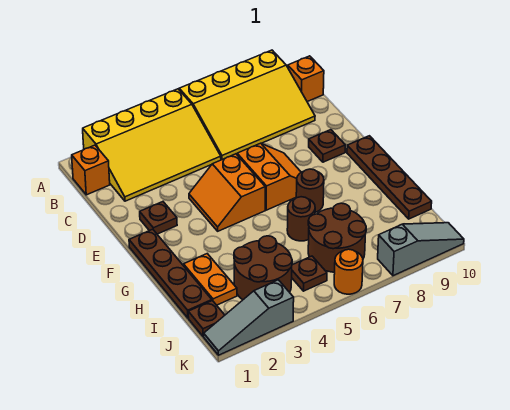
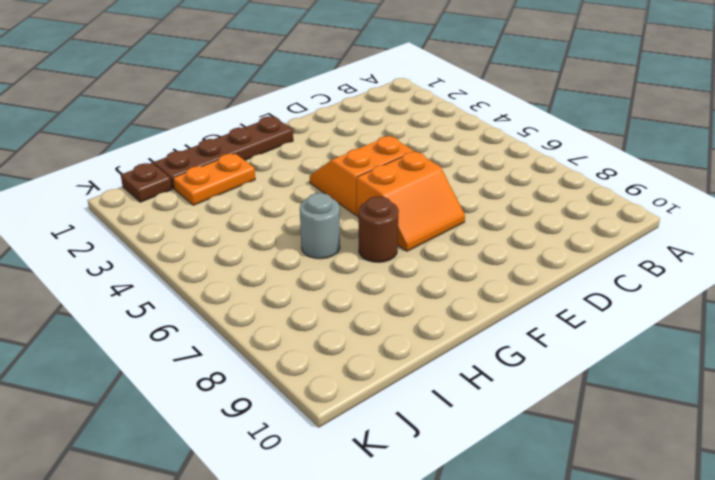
grey 1x1 round brick [300,193,340,259] -> brown 1x1 round brick [287,197,315,241]
none -> yellow 3x4 slope [83,89,221,201]
none -> yellow 3x4 slope [179,50,315,160]
none -> orange 1x1 brick [72,145,110,195]

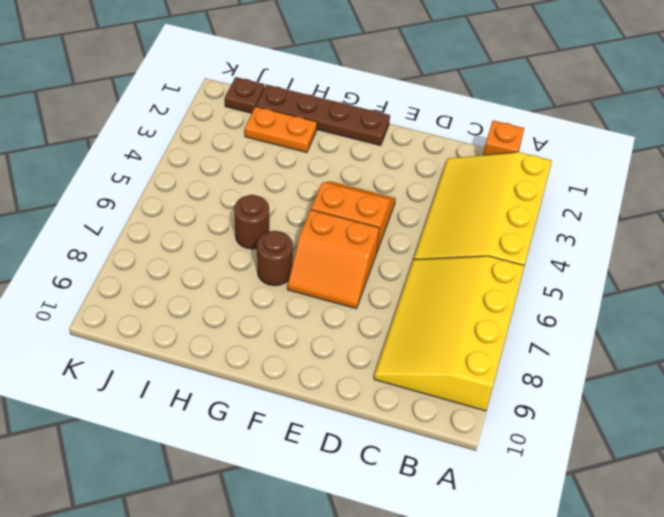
none -> orange 1x1 brick [288,56,324,102]
none -> brown 1x1 plate [140,202,177,234]
none -> brown 1x1 plate [309,130,345,162]

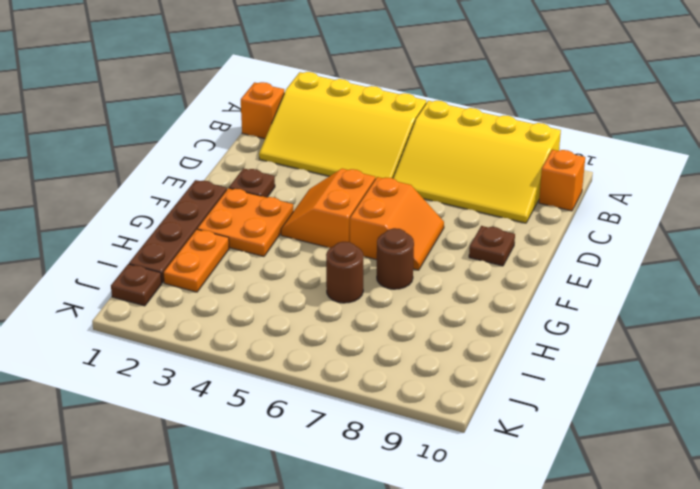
orange 2x2 plate [197,188,293,256] -> none
none -> brown 1x4 plate [347,136,432,219]
none -> brown 2x2 round brick [234,236,292,300]
none -> brown 2x2 round brick [308,203,366,272]

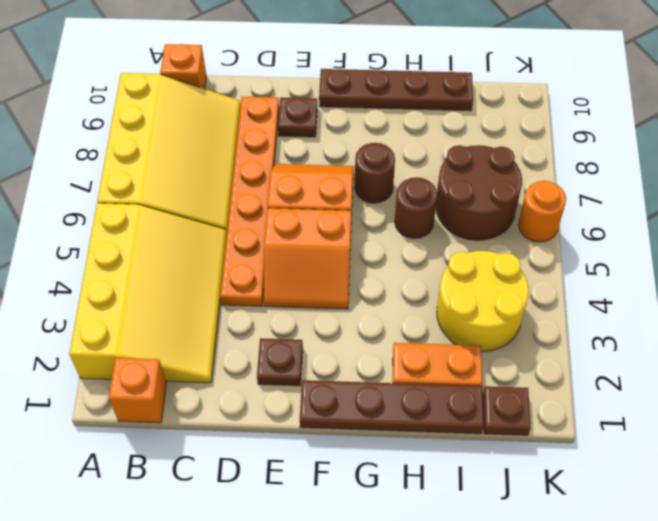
orange 1x6 plate [220,97,279,306] -> none
yellow 2x2 round brick [437,251,529,352] -> brown 2x2 round brick [234,236,292,300]
none -> brown 1x1 plate [292,256,327,291]
none -> grey 1x3 slope [204,280,294,355]
none -> grey 1x3 slope [378,223,464,276]

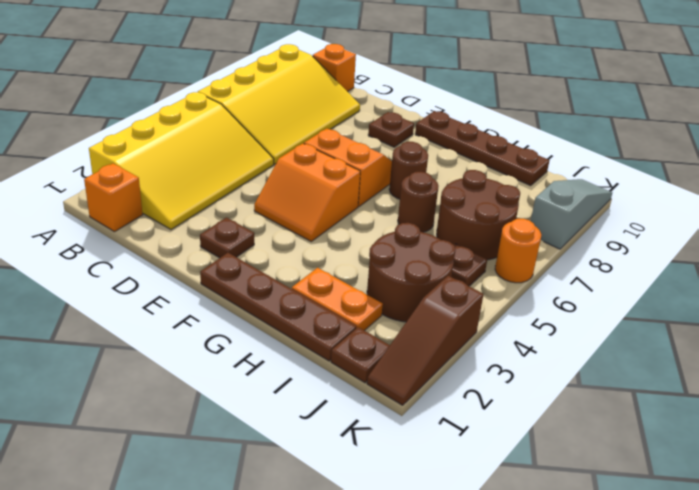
brown 1x3 slope [367,276,483,405] -> grey 1x3 slope [204,280,294,355]

